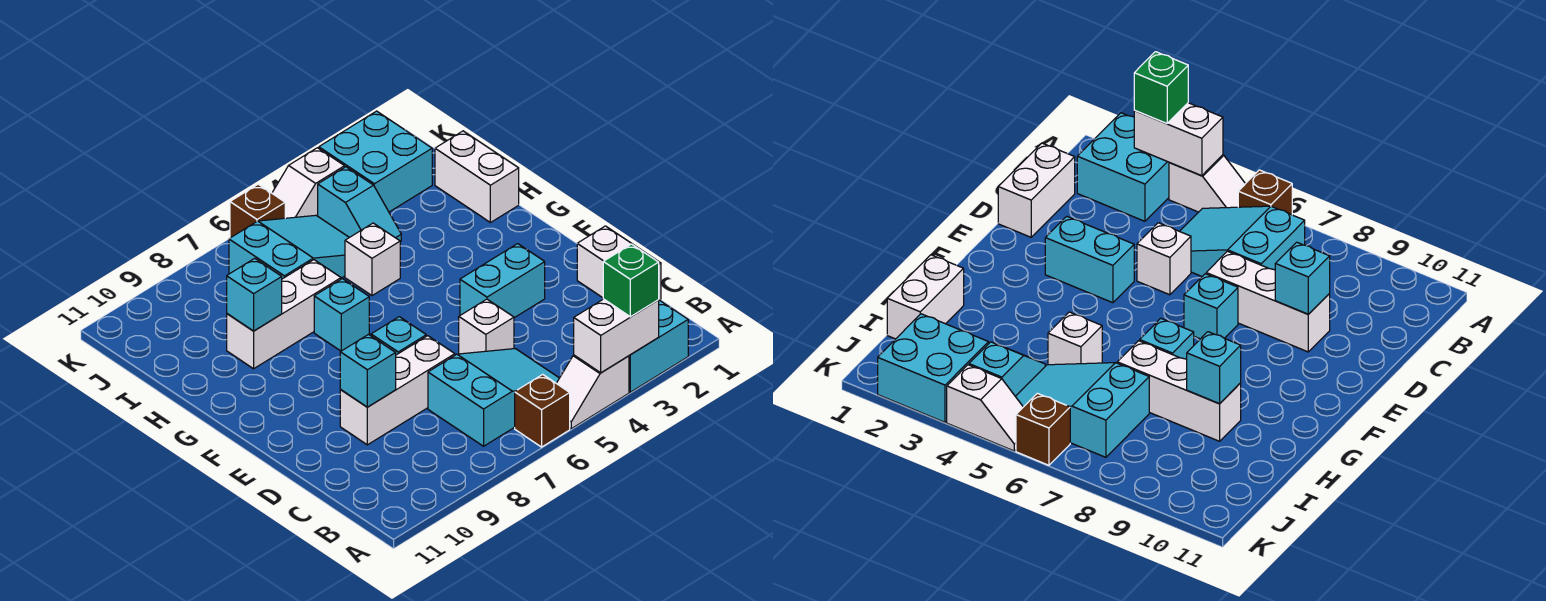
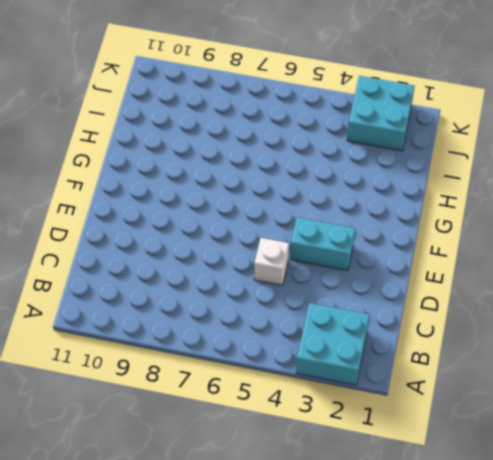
none -> white 1x2 slope [557,355,629,429]
none -> brown 1x1 brick [515,374,570,447]
none -> cyan 2x3 slope [428,349,559,446]

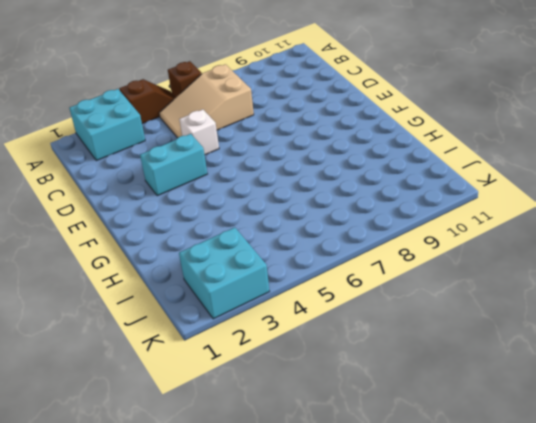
brown 1x2 slope [119,79,176,124] -> white 1x2 slope [557,355,629,429]
tan 2x3 slope [159,64,254,138] -> cyan 2x3 slope [428,349,559,446]
none -> white 1x2 brick [577,226,661,301]
none -> white 1x3 brick [340,336,455,445]
none -> cyan 1x1 brick [371,317,426,355]

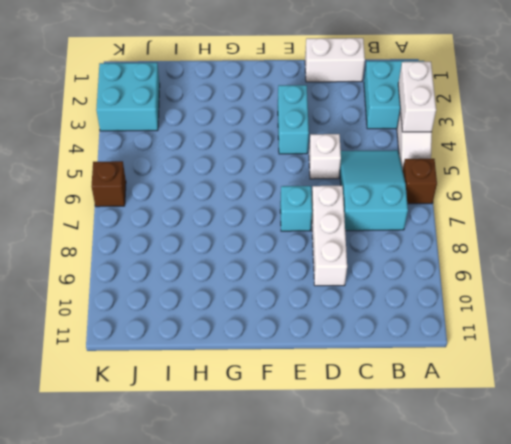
none -> cyan 1x1 brick [314,279,369,351]
none -> white 1x2 brick [435,131,519,223]
none -> white 1x1 brick [345,223,400,296]

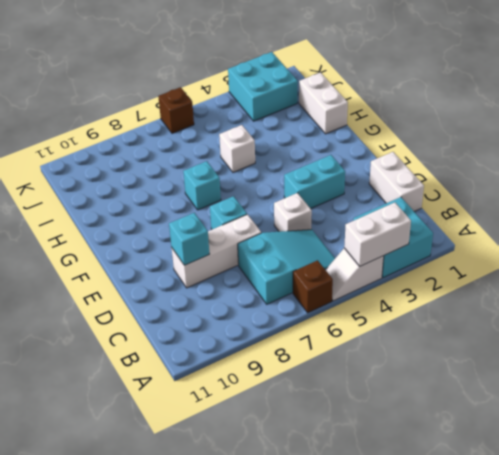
none -> white 1x3 brick [227,260,341,369]
none -> cyan 1x2 slope [318,167,401,242]
none -> cyan 2x3 slope [229,215,349,279]

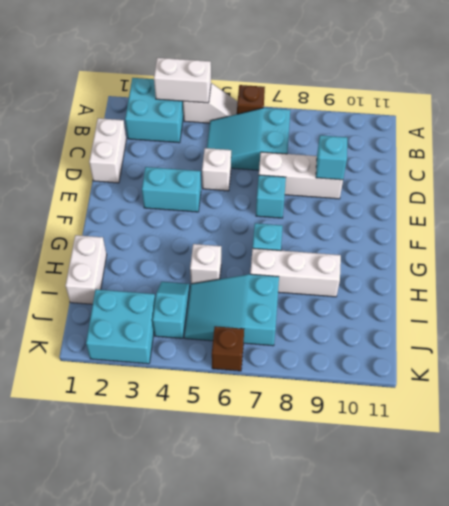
none -> white 1x2 slope [272,148,345,218]
none -> cyan 1x1 brick [227,258,282,331]
none -> green 1x1 brick [603,244,659,317]

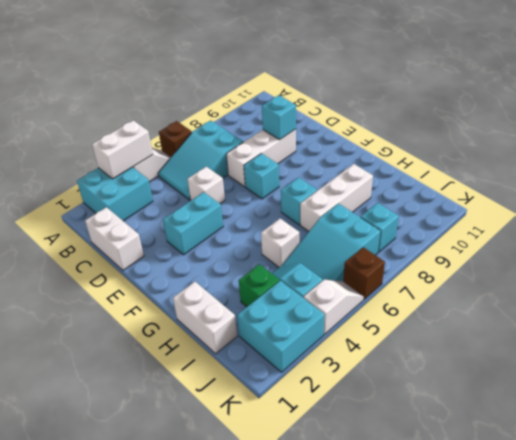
green 1x1 brick [239,264,279,307] -> green 1x1 brick moved to [603,244,659,317]
cyan 1x1 brick [361,203,399,252] -> cyan 1x1 brick moved to [227,258,282,331]

